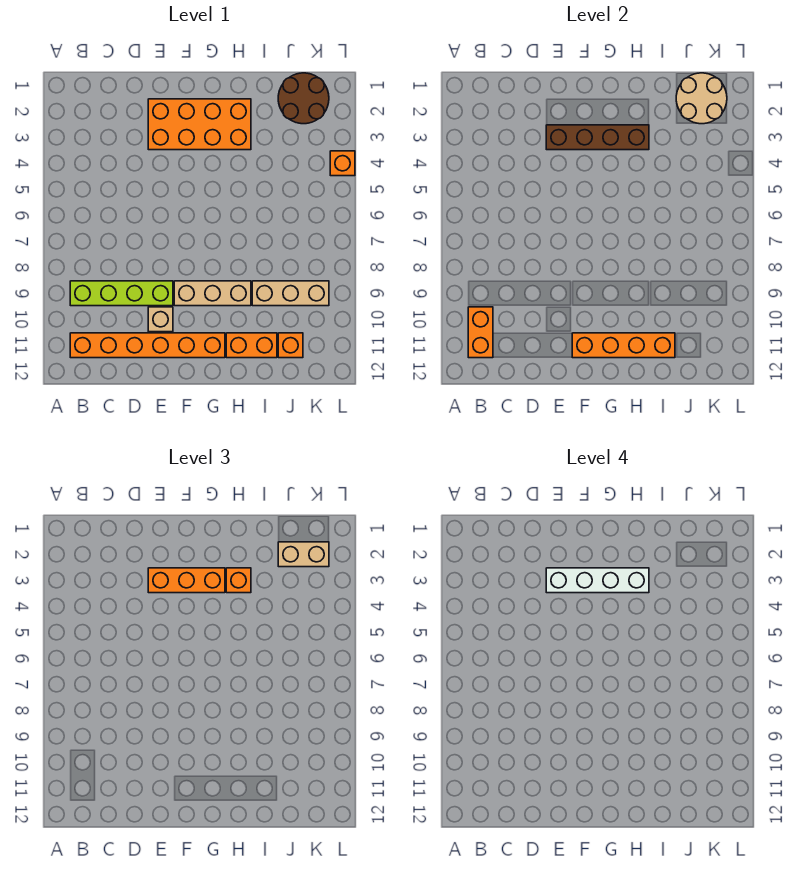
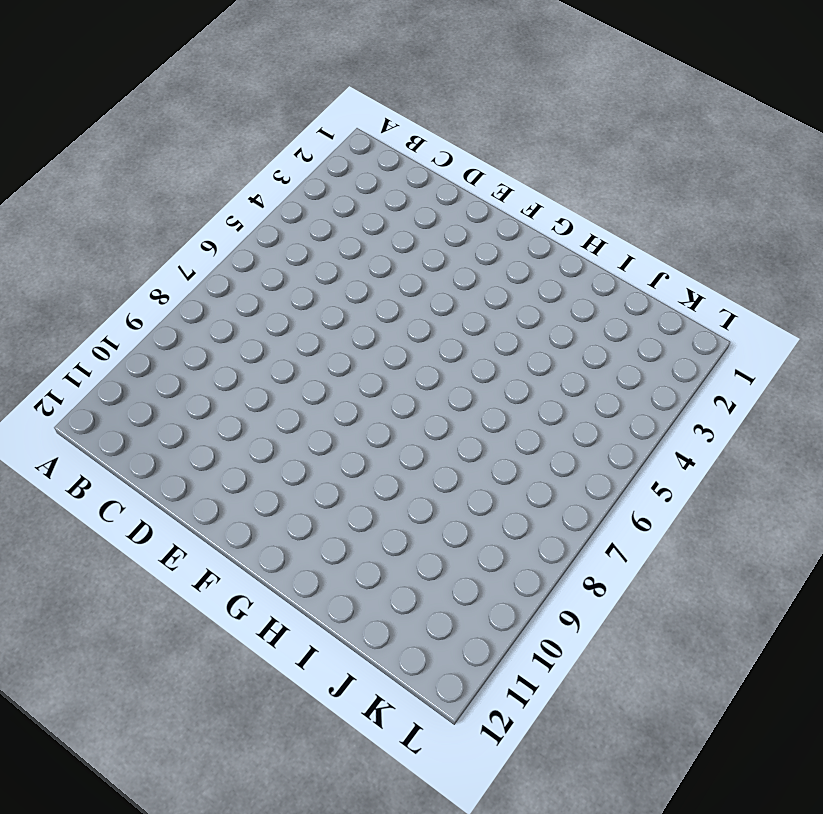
none -> lime 1x4 brick [70,281,173,306]
none -> orange 1x6 brick [70,333,225,358]
none -> orange 2x4 brick [148,99,251,150]

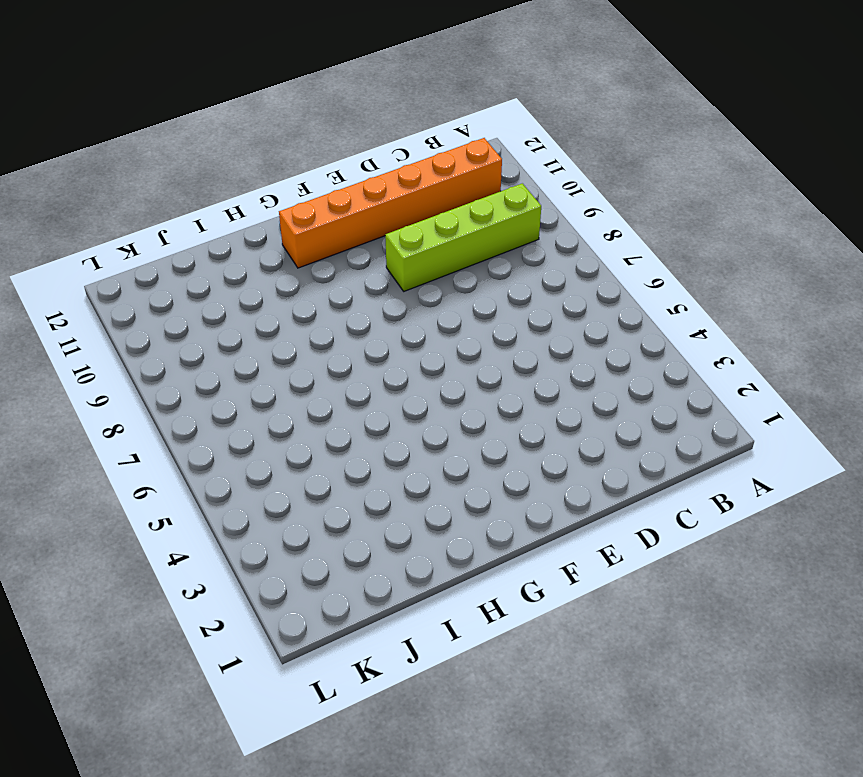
none -> orange 2x4 brick [148,99,251,150]
none -> tan 1x1 brick [148,307,173,332]
none -> tan 1x3 brick [174,281,251,306]

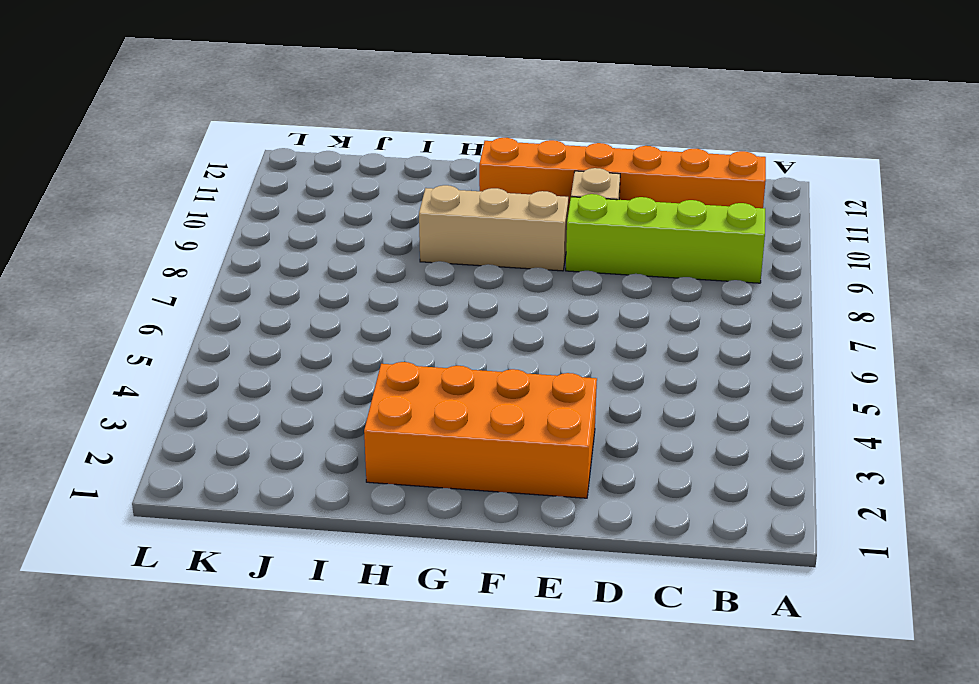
none -> orange 1x2 brick [226,333,277,358]
none -> tan 1x3 brick [252,281,329,306]
none -> brown 2x2 round brick [278,73,329,124]

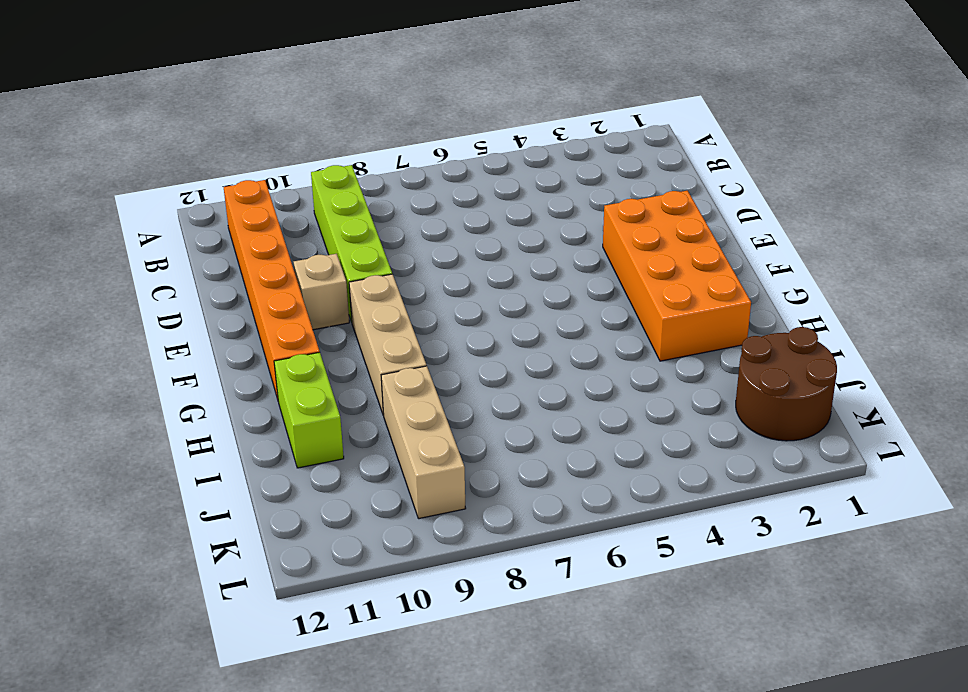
lime 1x2 brick [274,352,344,468] -> orange 1x2 brick [226,333,277,358]
none -> orange 1x1 brick [278,333,303,358]
none -> orange 1x1 brick [330,151,355,176]
none -> orange 1x2 brick [468,307,493,358]

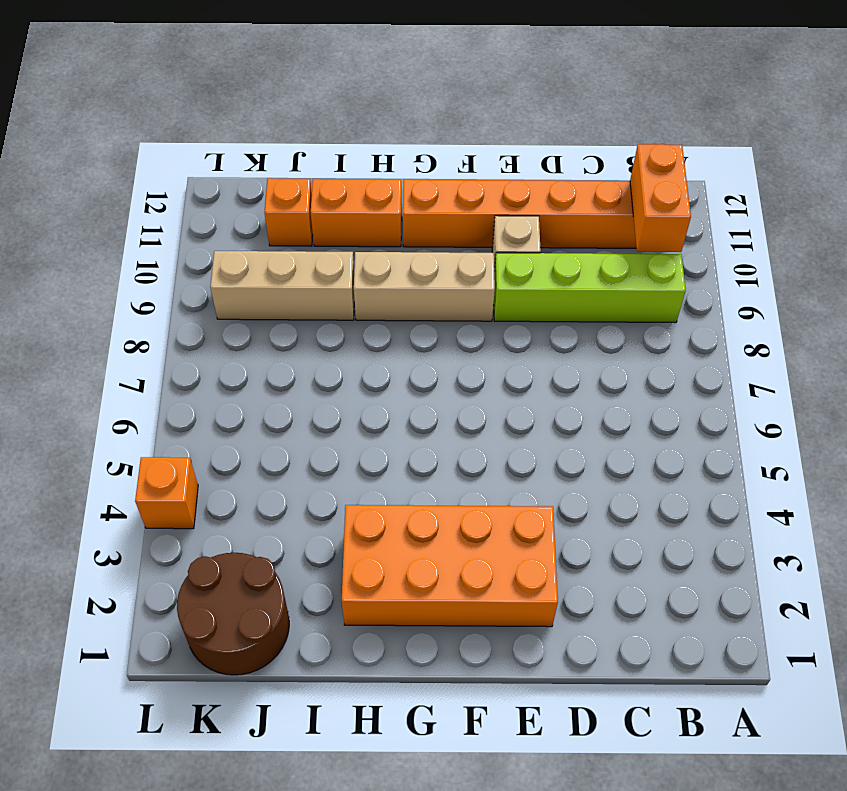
none -> brown 1x4 brick [546,125,649,150]
none -> orange 1x4 brick [572,333,675,358]
none -> tan 2x2 round brick [676,73,727,124]

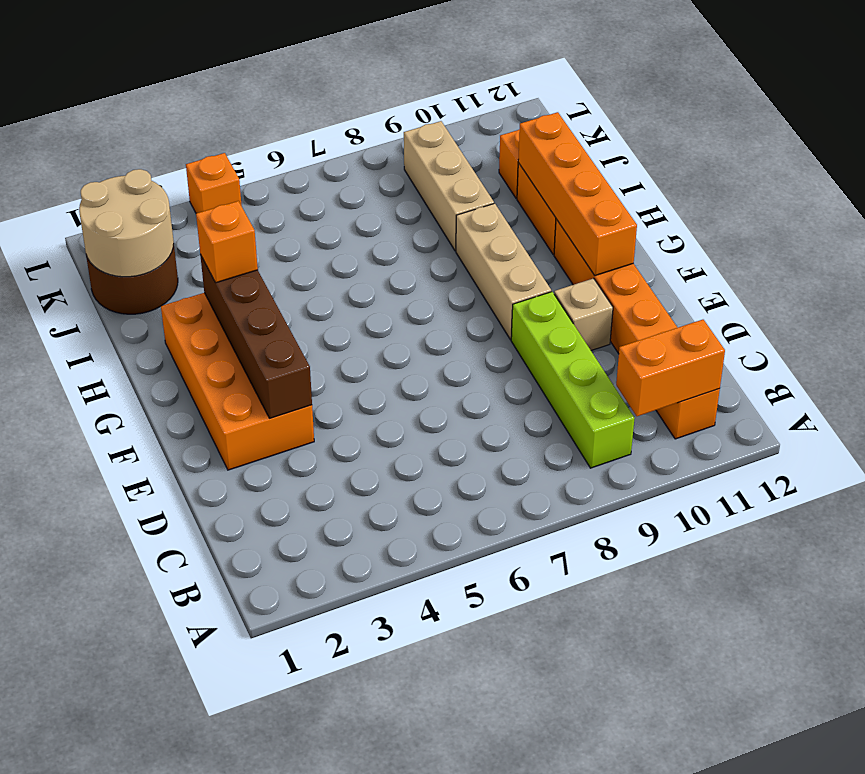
none -> orange 1x3 brick [148,568,225,593]
none -> tan 1x2 brick [278,542,329,567]
none -> white 1x4 brick [546,568,649,593]

